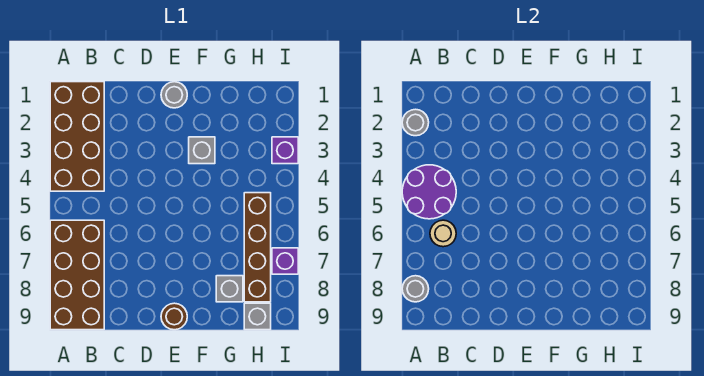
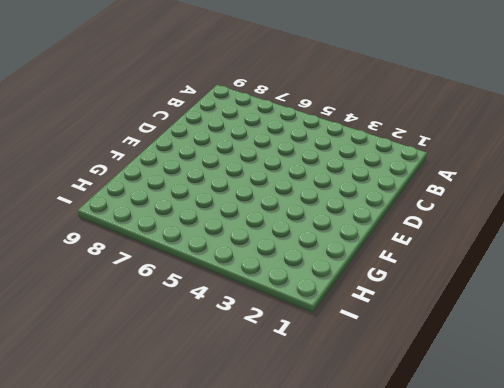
none -> brown 2x4 brick [50,82,104,191]
none -> brown 2x4 brick [50,220,104,330]
none -> grey 1x1 round brick [161,82,187,108]

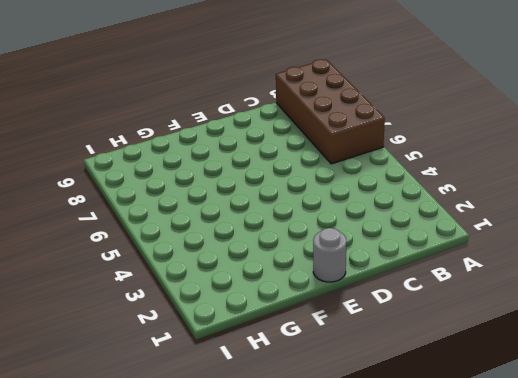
none -> brown 2x4 brick [50,82,104,191]
none -> brown 1x1 round brick [161,303,187,330]
none -> grey 1x1 brick [189,137,215,164]

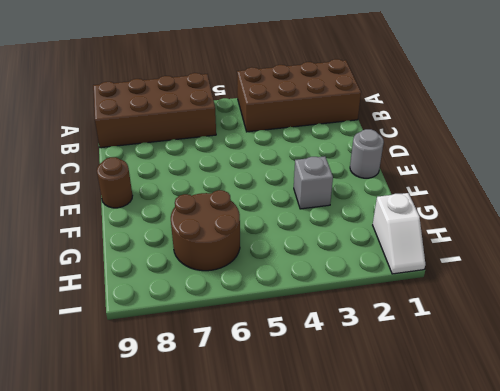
brown 2x2 round brick [171,190,240,271] -> brown 1x4 brick [244,193,271,302]
white 1x2 slope [373,193,425,274] -> none
none -> grey 1x1 brick [216,276,243,302]
none -> grey 1x1 brick [244,303,271,330]
none -> purple 1x1 brick [272,137,298,164]

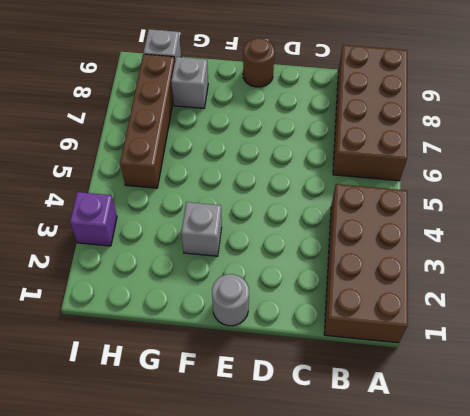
none -> purple 1x1 brick [272,248,298,274]
none -> grey 1x1 round brick [402,109,429,136]
none -> purple 2x2 round brick [402,165,456,219]

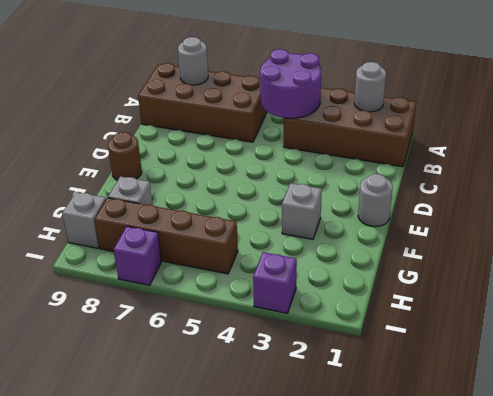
none -> tan 1x1 round brick [430,220,456,247]

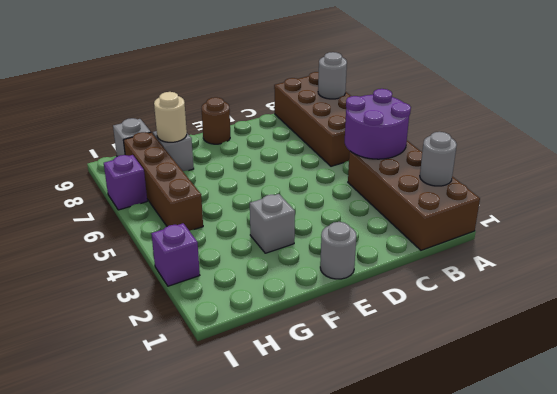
tan 1x1 round brick [154,92,187,142] -> tan 1x1 round brick moved to [430,220,456,247]

